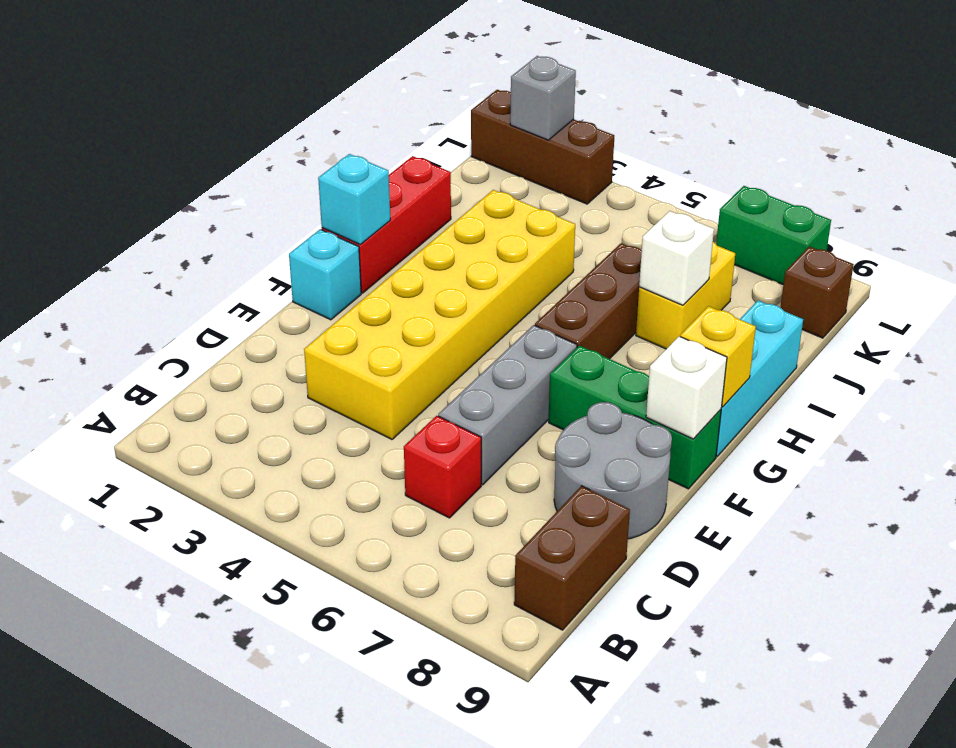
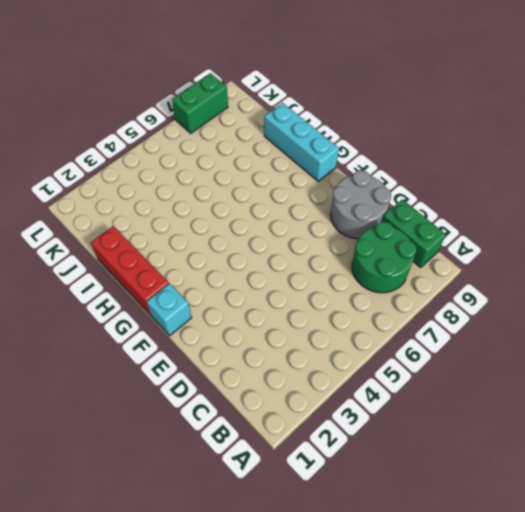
green 2x2 round brick [352,222,416,293] -> none
green 1x2 brick [382,199,446,268] -> brown 1x2 brick [514,486,630,630]
none -> red 1x1 brick [404,416,481,518]
none -> yellow 2x6 brick [304,190,575,439]
none -> grey 1x3 brick [438,325,577,485]

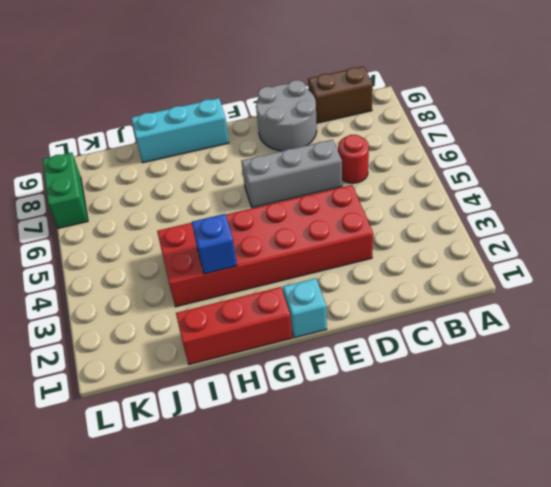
red 1x1 round brick [338,135,369,183] -> red 1x1 brick [404,416,481,518]
red 2x6 brick [157,185,373,307] -> yellow 2x6 brick [304,190,575,439]
blue 1x1 brick [192,214,237,274] -> none
none -> green 1x3 brick [549,346,721,489]
none -> brown 1x3 brick [535,243,642,359]
none -> yellow 1x2 brick [636,242,735,349]

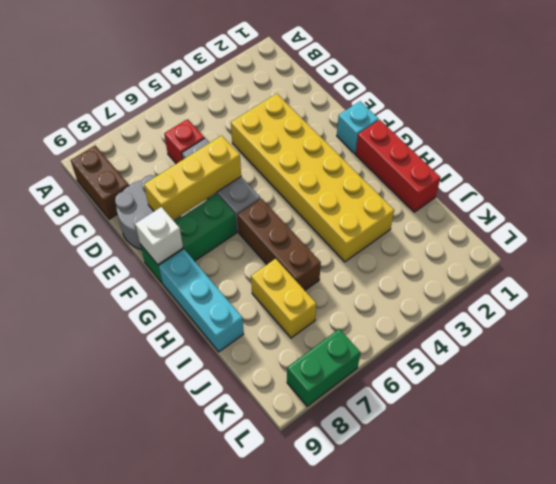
yellow 1x3 brick [144,136,241,220] -> none
none -> brown 1x1 brick [780,246,854,338]
none -> brown 1x3 brick [471,90,614,204]
none -> cyan 1x1 brick [318,154,390,244]

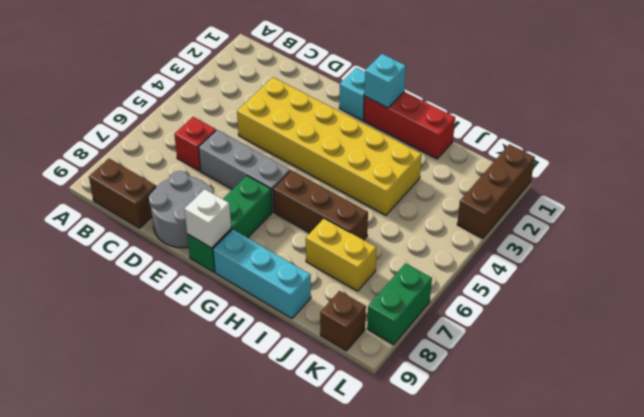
none -> yellow 1x1 brick [680,306,756,407]
none -> white 1x1 brick [639,211,714,305]
none -> grey 1x1 brick [510,56,576,140]

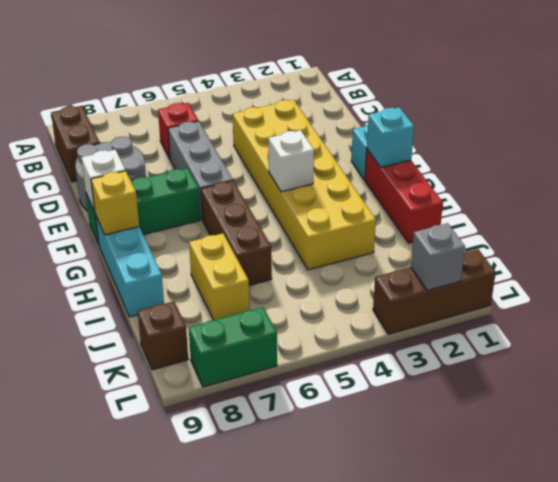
white 1x1 brick [269,130,314,192] -> white 1x1 brick moved to [639,211,714,305]

